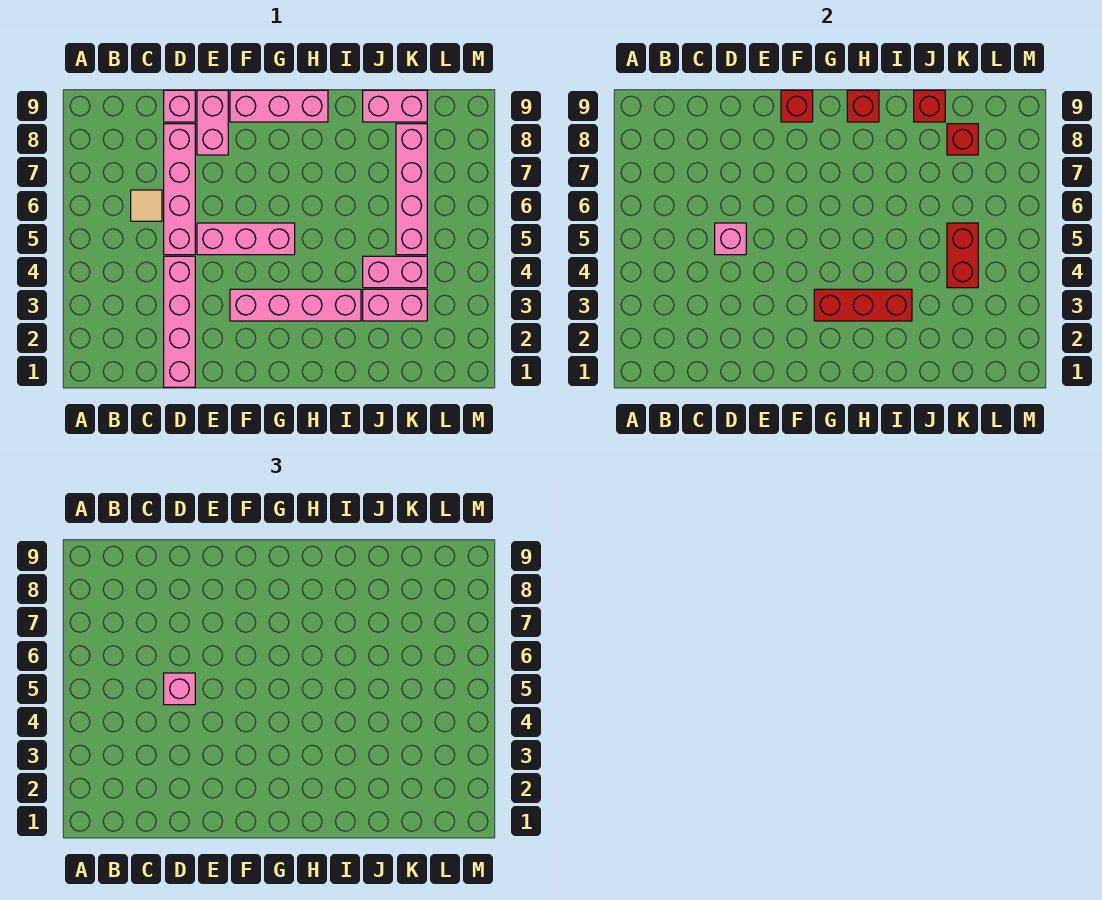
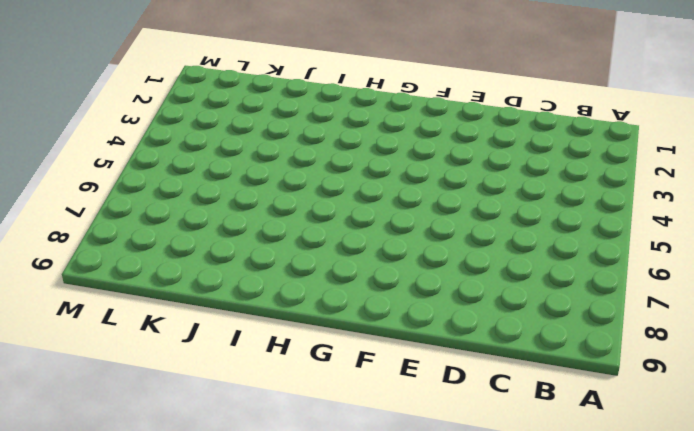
none -> tan 1x1 tile [131,190,162,221]
none -> pink 1x4 brick [164,256,195,387]
none -> pink 1x4 brick [164,124,195,255]

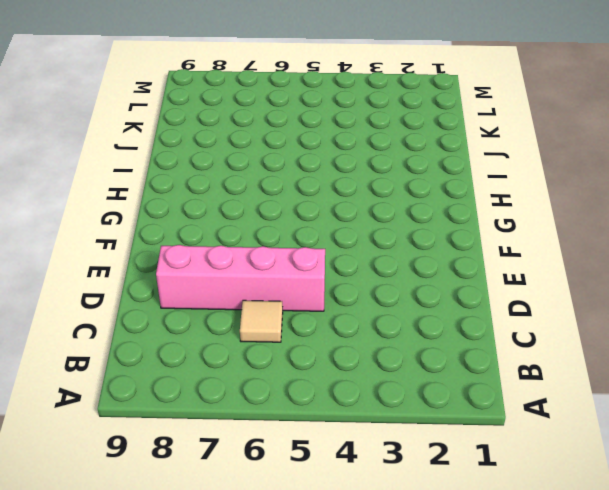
none -> pink 1x4 brick [164,256,195,387]
none -> pink 1x1 brick [164,90,195,122]
none -> pink 1x3 brick [197,223,295,255]

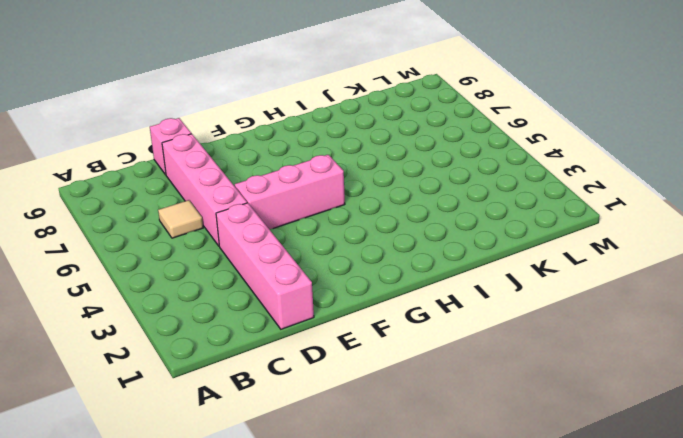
none -> pink 1x2 brick [197,90,228,155]
none -> pink 1x4 brick [230,289,361,321]
none -> pink 1x3 brick [230,90,328,122]

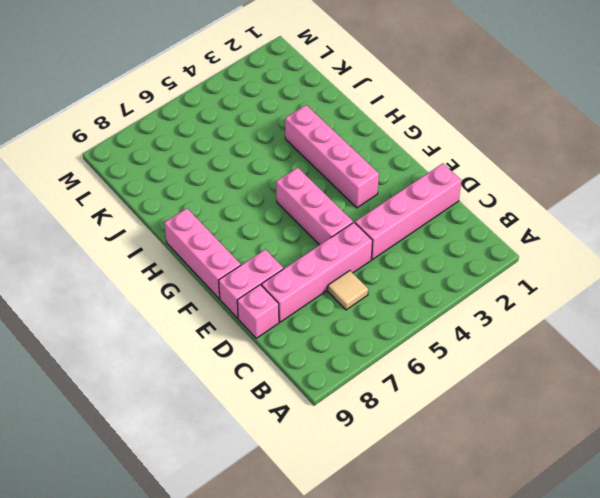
none -> pink 1x2 brick [363,289,427,321]
none -> pink 1x2 brick [363,256,427,288]
none -> pink 1x2 brick [363,90,427,122]

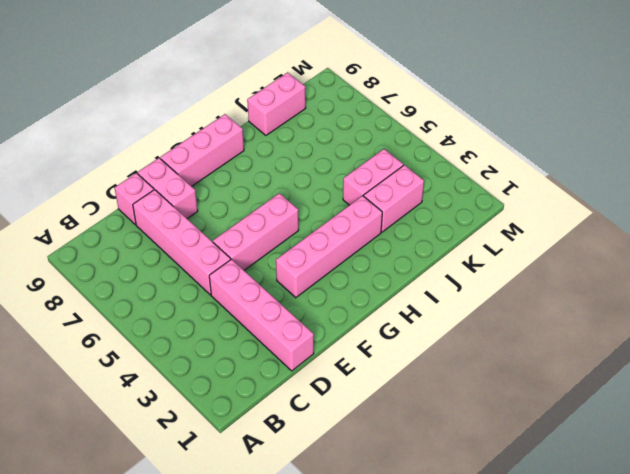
none -> tan 1x1 tile [131,190,162,221]
none -> pink 1x4 brick [396,124,427,255]
none -> pink 1x1 brick [715,223,746,255]

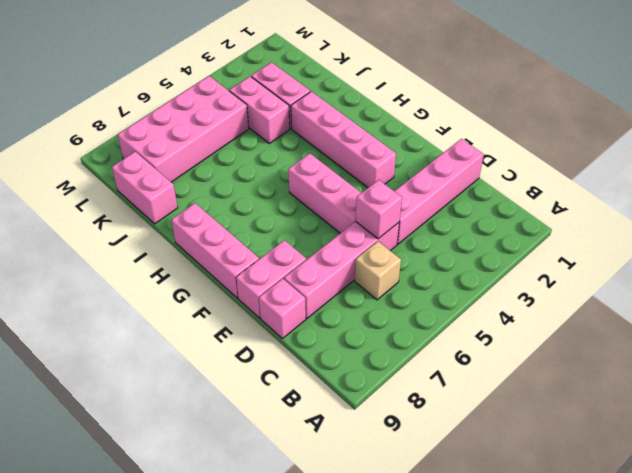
tan 1x1 brick [355,241,401,300] -> tan 1x1 tile [131,190,162,221]
pink 2x4 brick [118,76,249,182] -> pink 1x4 brick [396,124,427,255]
none -> red 1x1 brick [781,90,813,122]
none -> red 1x3 brick [814,289,912,321]
none -> red 1x1 brick [847,90,879,122]

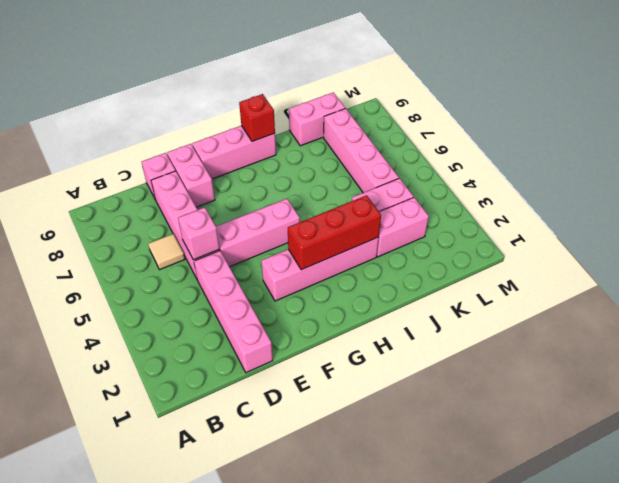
none -> red 1x1 brick [781,90,813,122]
none -> red 1x1 brick [914,90,945,122]
none -> red 1x2 brick [947,223,978,288]

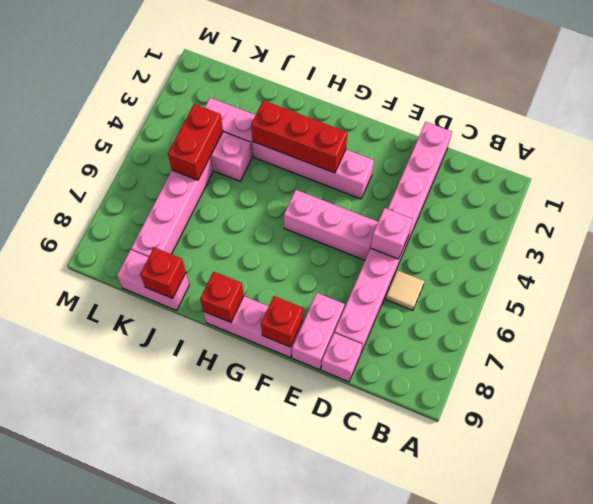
none -> red 1x1 brick [947,124,978,155]
none -> pink 1x1 brick [164,673,195,705]

